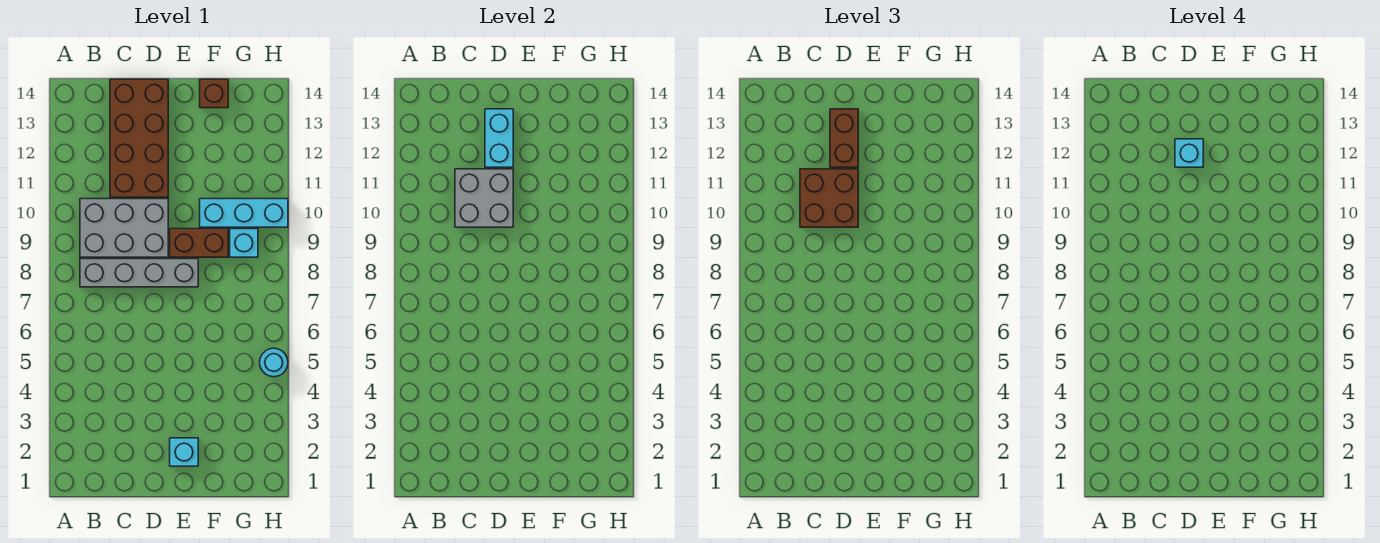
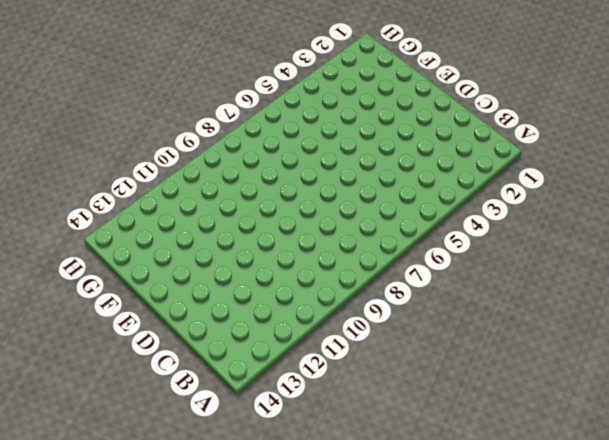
none -> grey 1x4 brick [80,259,198,287]
none -> grey 2x3 brick [80,199,168,257]
none -> brown 2x4 brick [110,79,168,197]

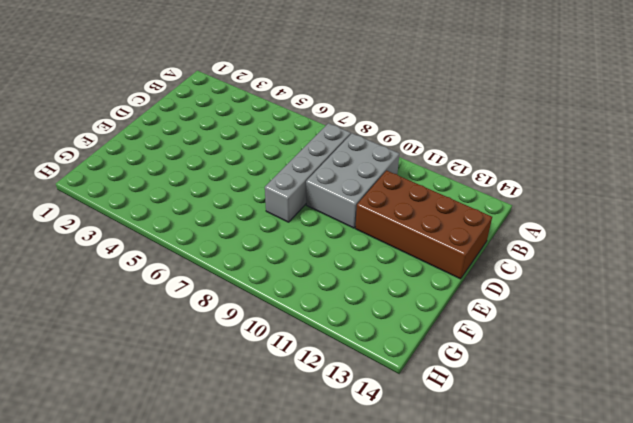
none -> cyan 1x1 brick [170,438,198,466]
none -> brown 1x2 brick [170,229,228,257]
none -> cyan 1x3 brick [200,199,288,227]

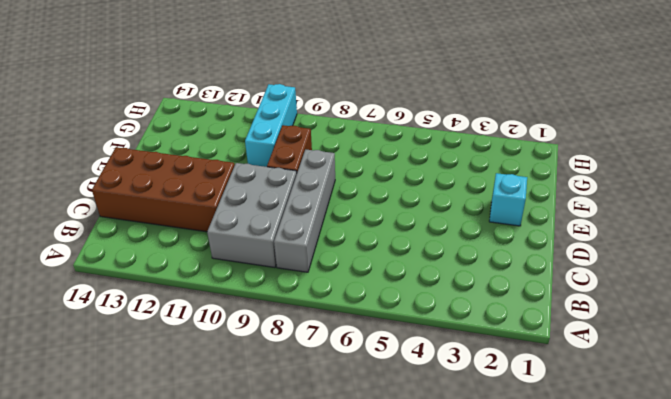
none -> brown 1x1 brick [200,79,228,108]
none -> cyan 1x1 brick [230,229,258,257]
none -> cyan 1x1 round brick [260,348,288,377]

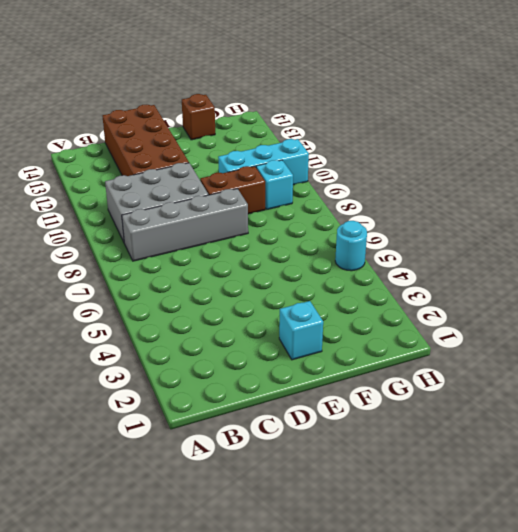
none -> grey 2x2 brick [455,169,513,227]
none -> cyan 1x2 brick [485,109,513,167]
none -> brown 2x2 brick [800,169,858,227]

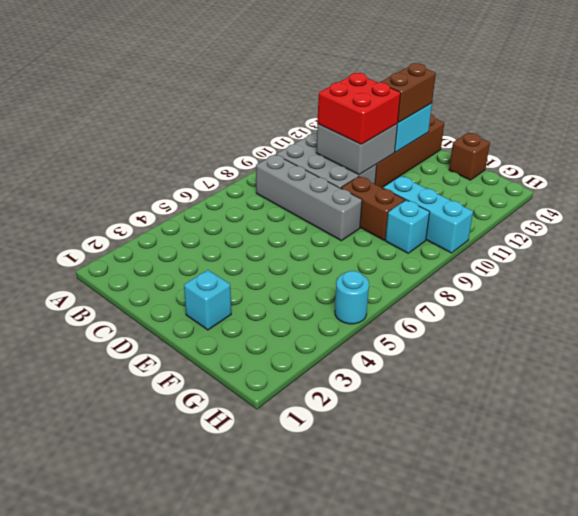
red 2x2 brick [317,73,401,144] -> brown 2x2 brick [800,169,858,227]
none -> cyan 1x1 brick [1175,139,1203,167]

